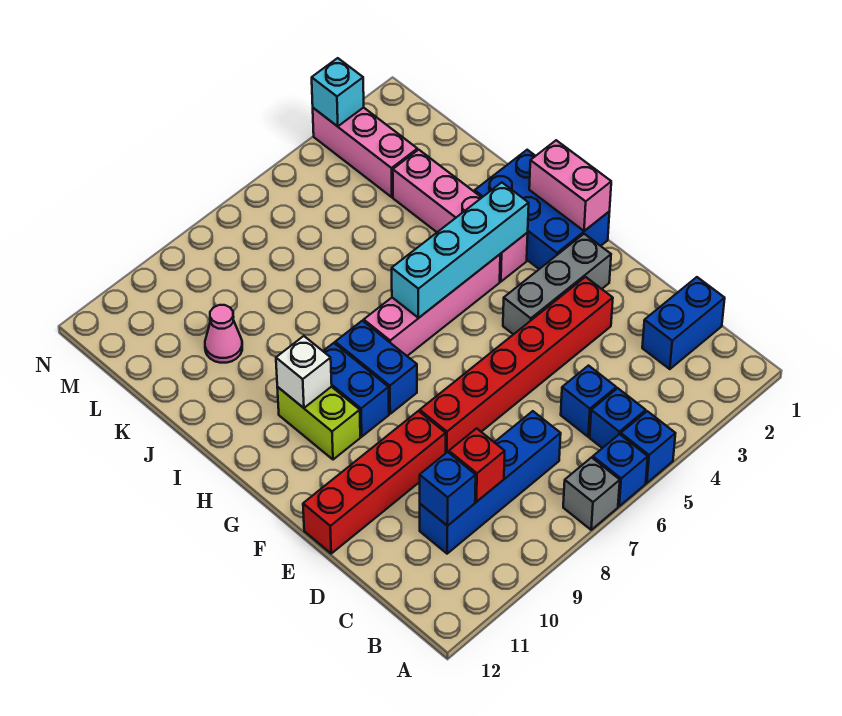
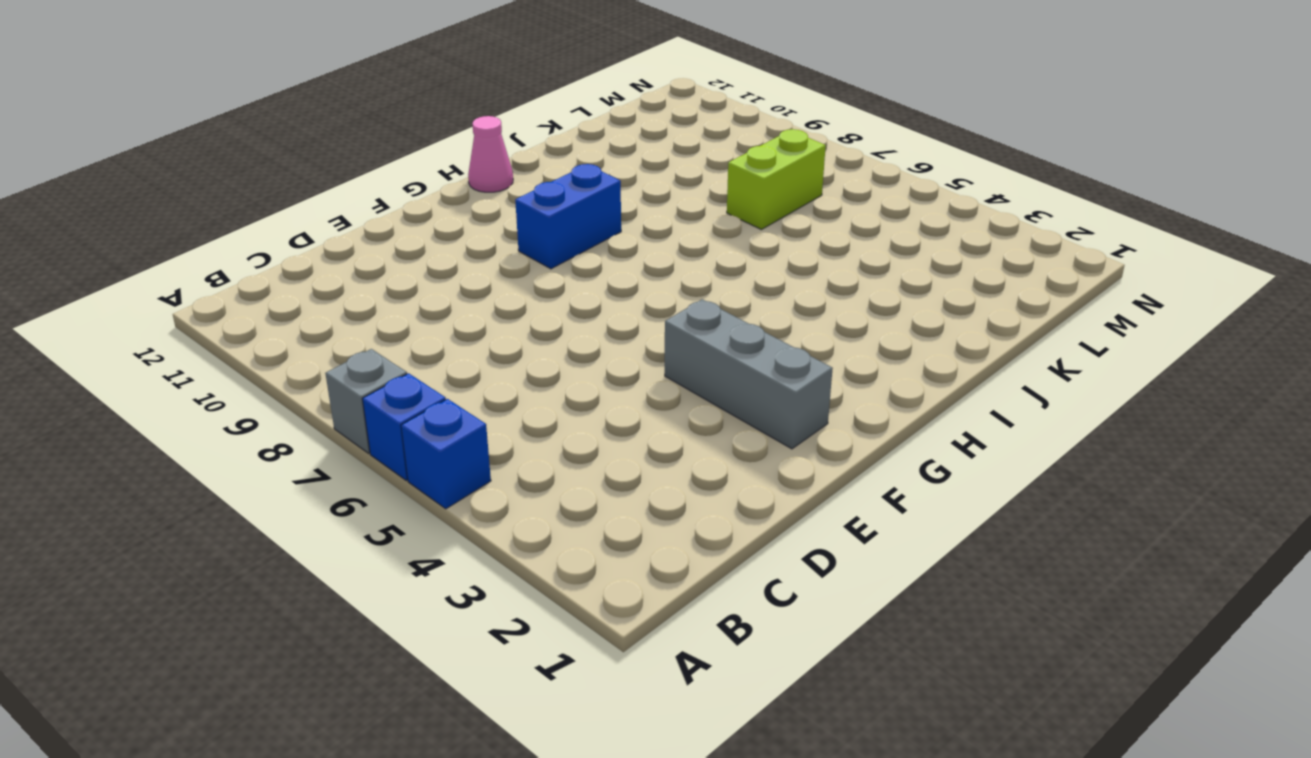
pink 1x1 cone [468,116,513,192] -> pink 1x1 cone moved to [205,305,242,363]
lime 1x2 brick [727,129,826,229] -> lime 1x2 brick moved to [277,387,360,460]
none -> blue 1x1 brick [590,388,646,448]
none -> blue 1x2 brick [642,277,725,369]
none -> blue 1x1 brick [561,366,616,437]

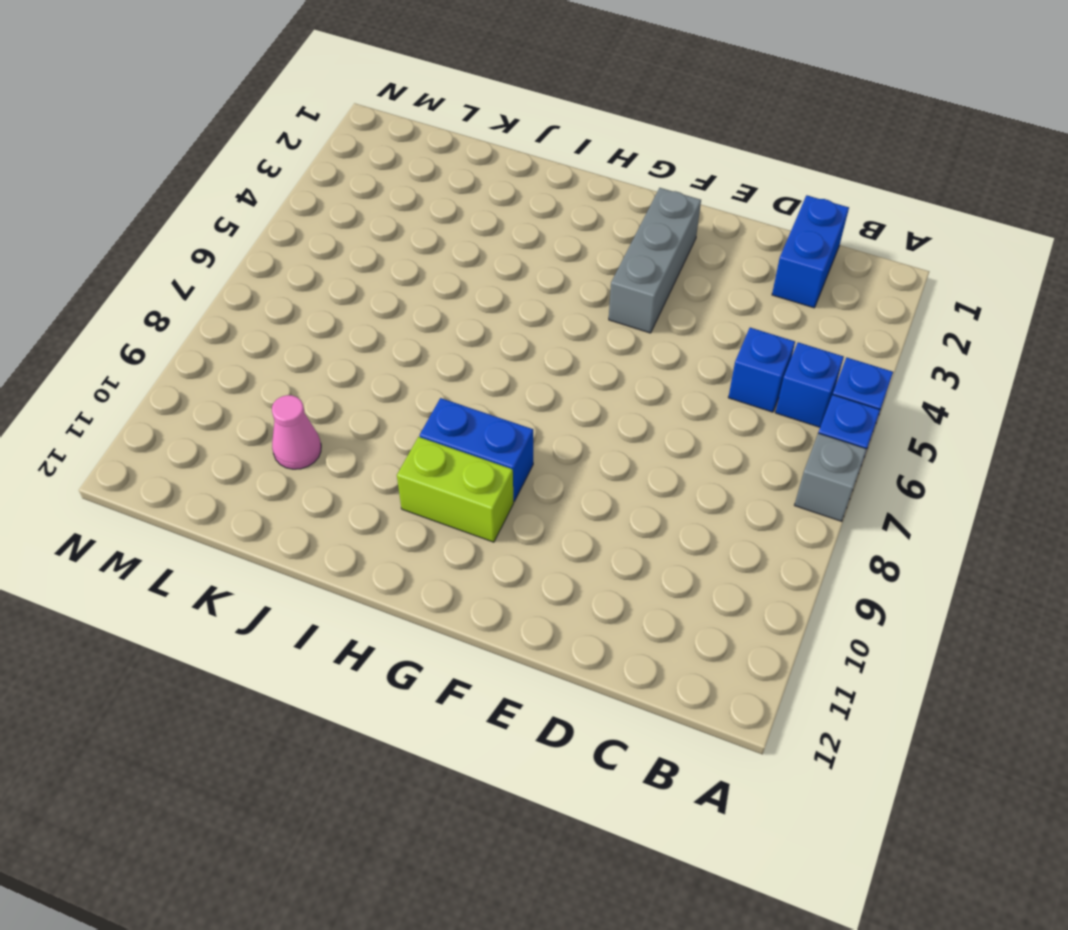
none -> blue 1x4 brick [420,411,561,554]
none -> red 1x6 brick [420,277,613,453]
none -> red 1x4 brick [303,411,446,553]

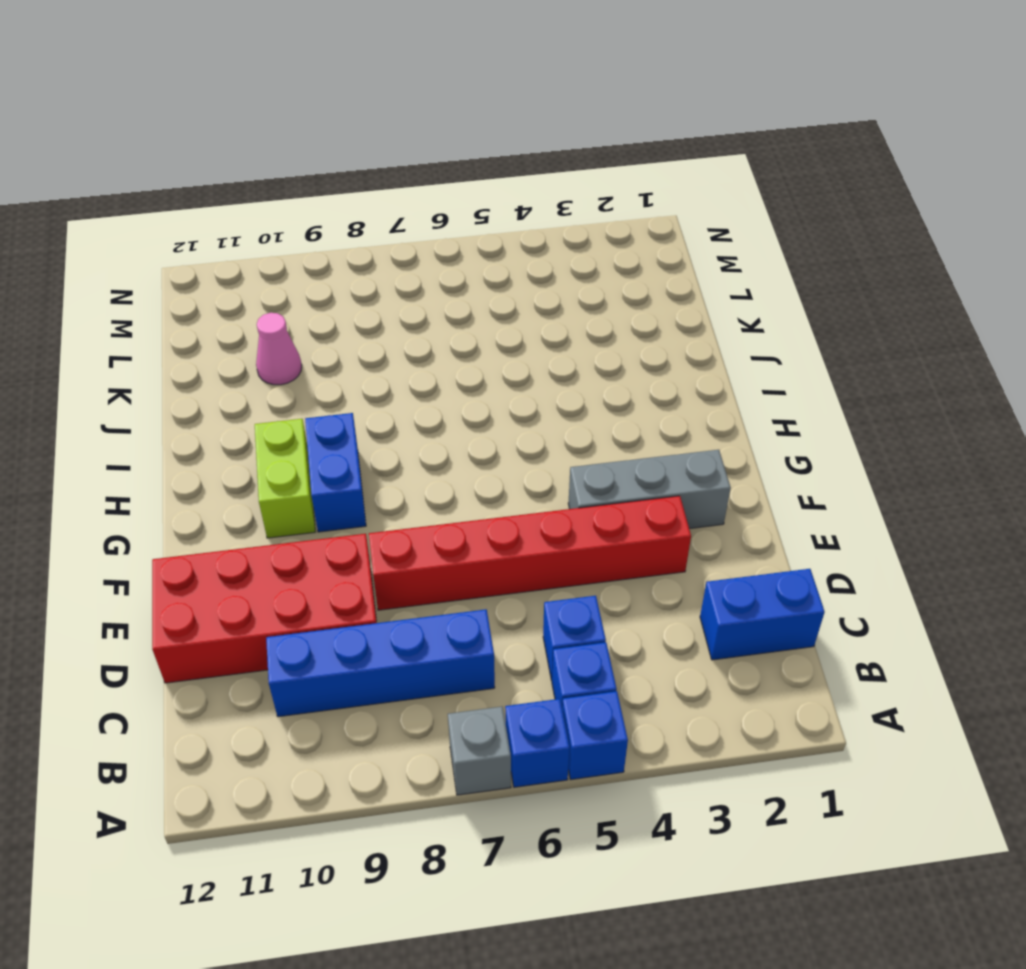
red 2x4 brick [152,534,377,683] -> red 1x4 brick [303,411,446,553]
none -> blue 2x3 brick [475,150,609,269]
none -> blue 1x2 brick [335,321,417,414]
none -> pink 1x4 brick [393,150,528,282]

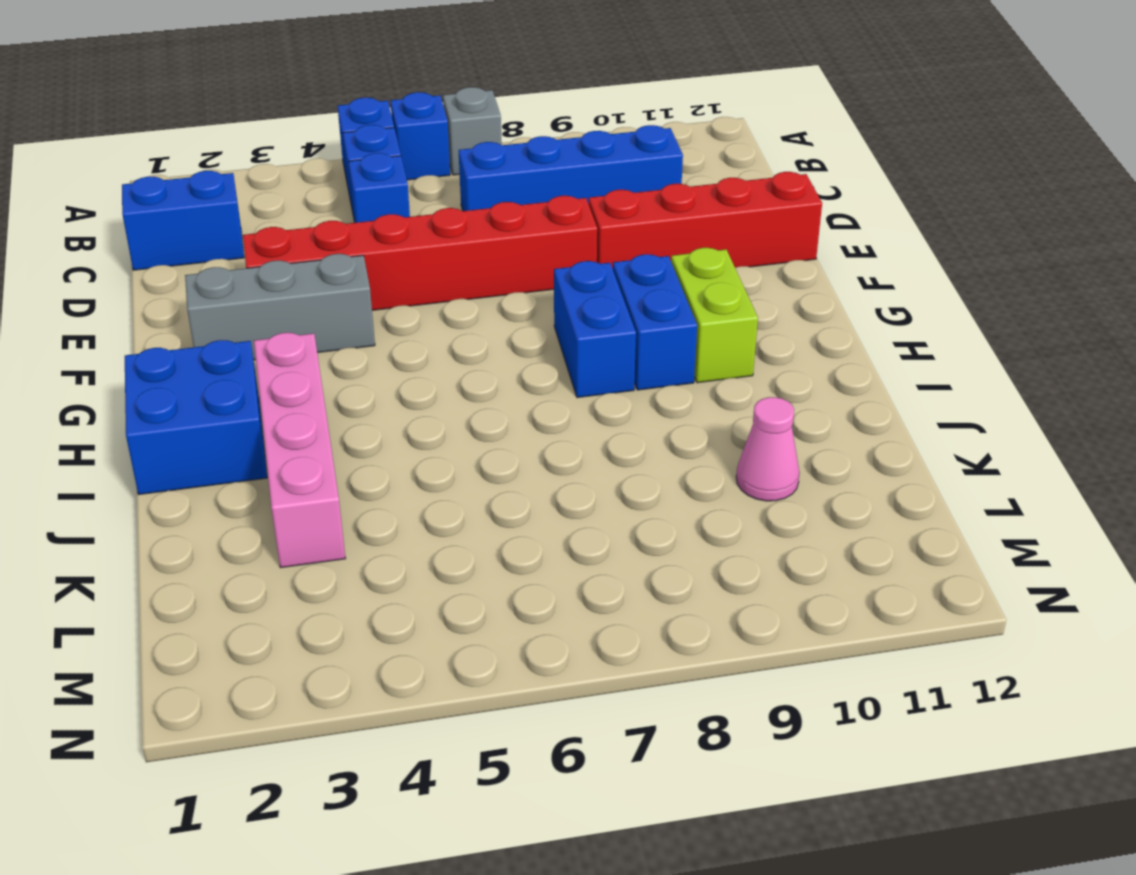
blue 2x2 brick [125,340,267,495] -> blue 2x3 brick [475,150,609,269]
none -> pink 1x4 brick [364,254,500,356]
none -> pink 1x3 brick [313,107,417,197]
none -> red 1x1 brick [449,428,505,502]

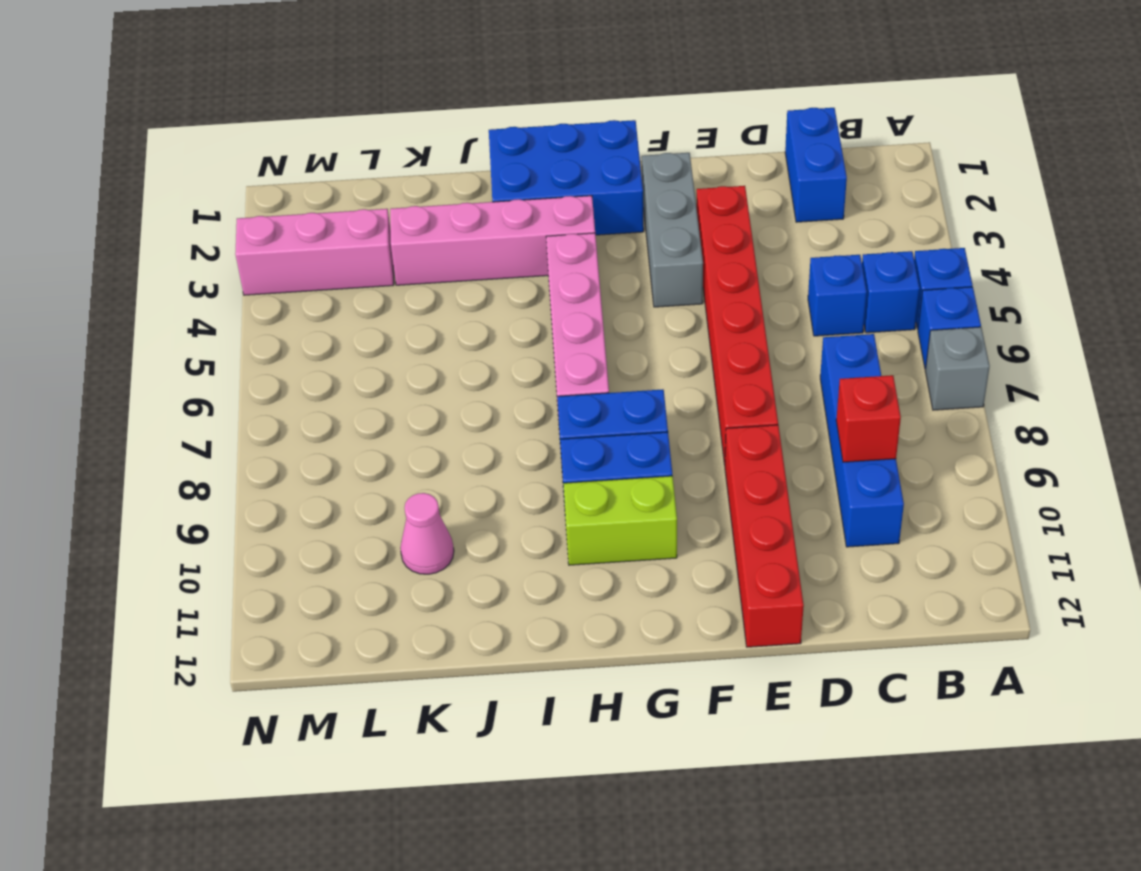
none -> blue 1x1 brick [420,452,476,526]
none -> pink 1x2 brick [529,140,611,231]
none -> cyan 1x4 brick [392,183,529,318]

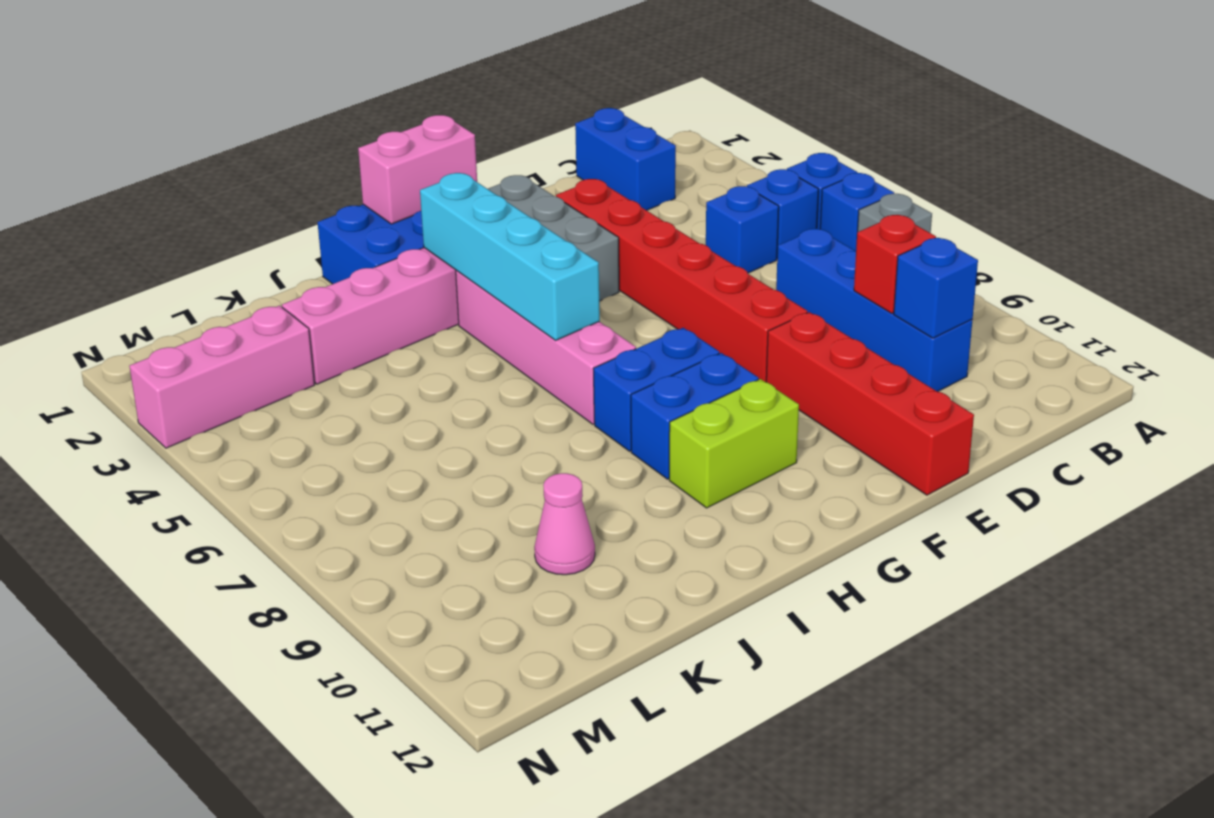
none -> white 1x1 brick [276,336,332,408]
none -> cyan 1x1 brick [312,58,364,126]

